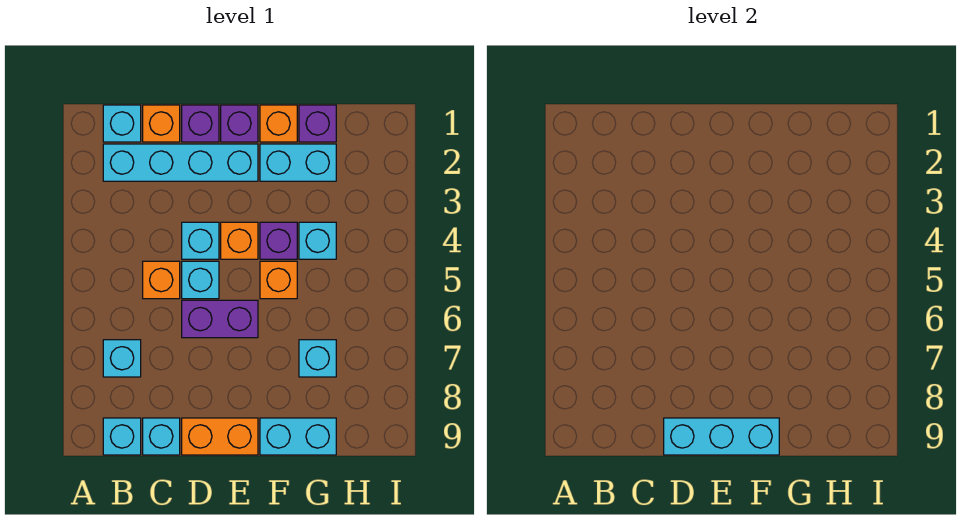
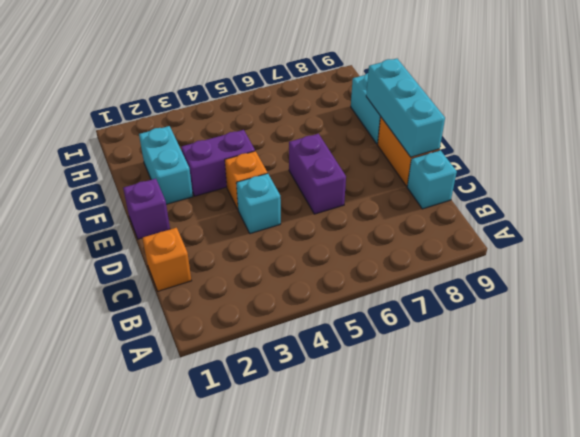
purple 1x2 brick [181,130,255,196] -> purple 1x1 brick [260,222,297,259]
none -> cyan 1x1 brick [103,105,141,142]
none -> cyan 1x4 brick [103,144,258,181]
none -> cyan 1x1 brick [103,340,141,377]

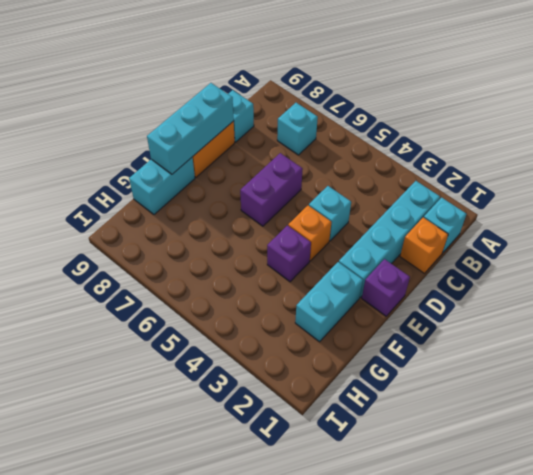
none -> cyan 1x1 brick [103,418,141,455]
none -> orange 1x1 brick [143,261,180,299]
none -> purple 1x1 brick [182,105,219,142]

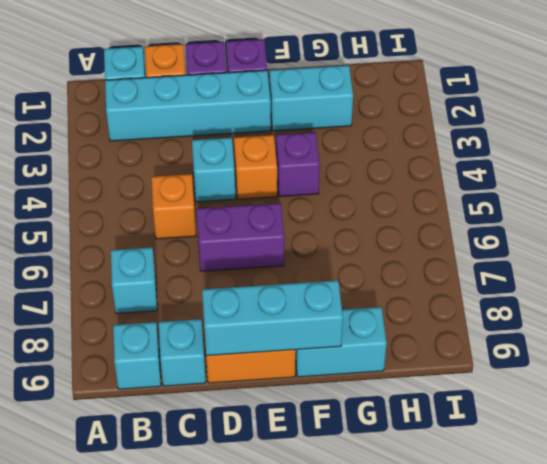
none -> cyan 1x1 brick [182,261,219,299]
none -> orange 1x1 brick [260,105,297,142]
none -> orange 1x1 brick [260,261,297,299]

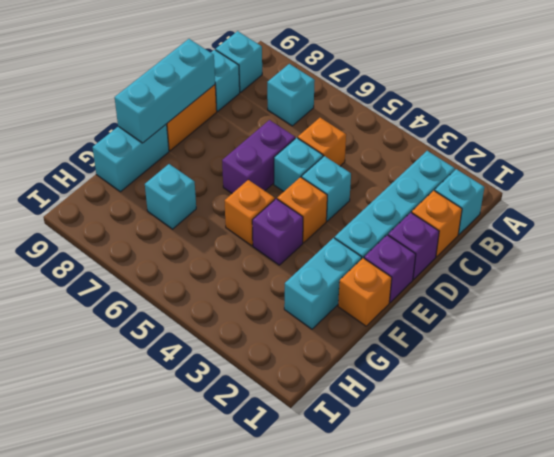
none -> purple 1x1 brick [299,105,336,142]
none -> cyan 1x1 brick [299,222,336,259]

